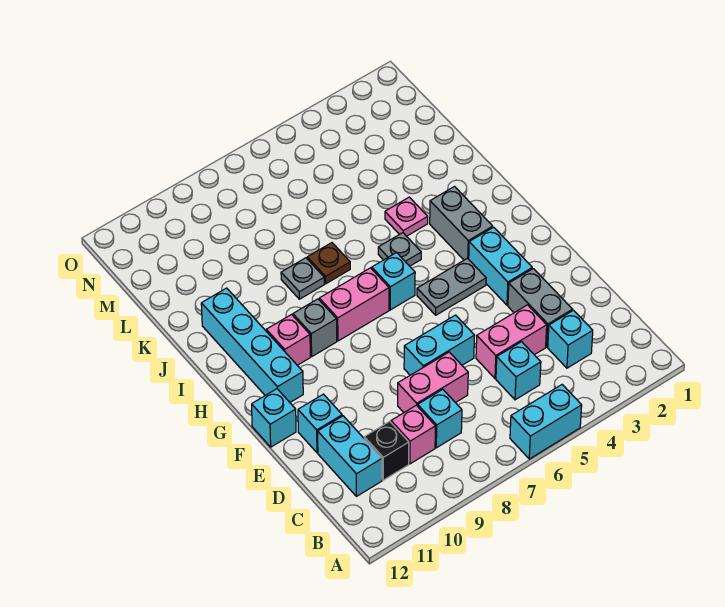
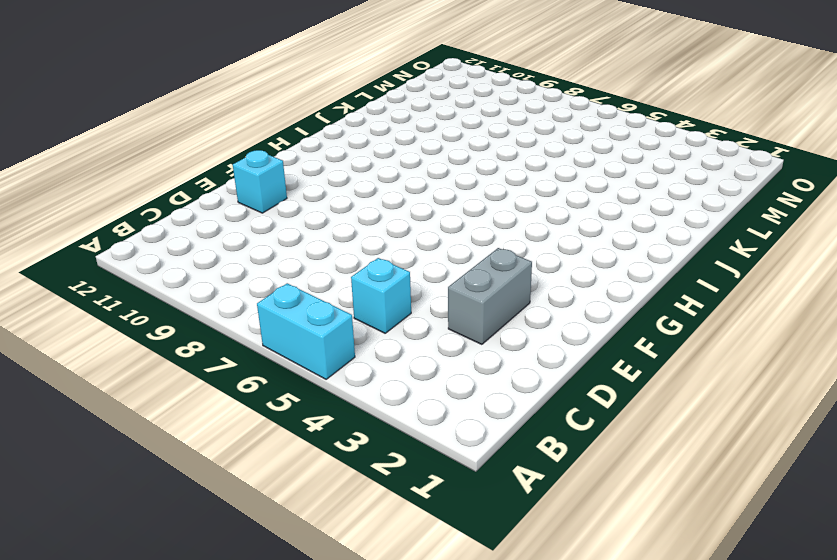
none -> cyan 1x1 brick [548,310,593,368]
none -> cyan 1x1 brick [418,389,462,448]
none -> pink 1x1 brick [391,405,435,464]

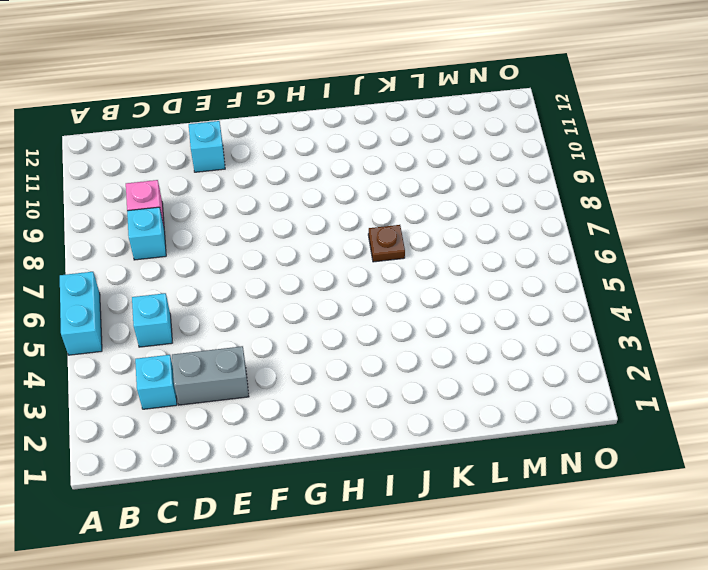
none -> black 1x1 brick [364,421,409,480]
none -> cyan 1x2 brick [318,416,382,496]
none -> pink 1x2 brick [476,305,547,378]

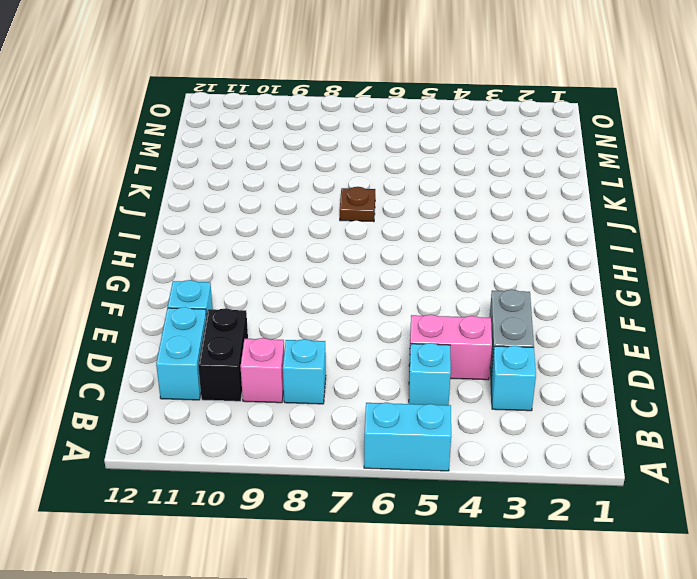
black 1x2 brick [198,308,248,401] -> black 1x1 brick [364,421,409,480]
none -> pink 1x2 brick [398,352,468,412]
none -> cyan 1x2 brick [404,315,475,375]
none -> cyan 1x2 brick [469,227,532,305]

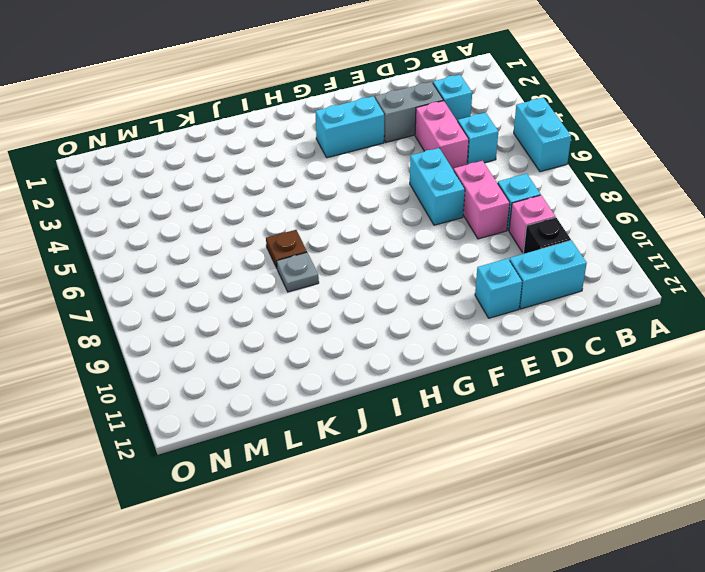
none -> cyan 1x1 brick [252,389,296,447]
none -> grey 1x2 plate [417,258,486,315]
none -> cyan 1x4 brick [201,288,303,402]

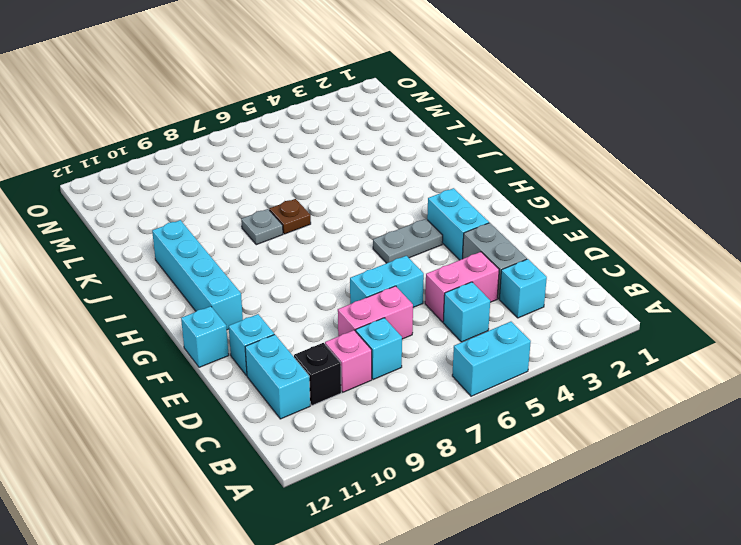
none -> grey 1x2 brick [430,187,493,260]
none -> cyan 1x1 brick [372,252,415,310]
none -> pink 1x2 brick [319,268,389,341]

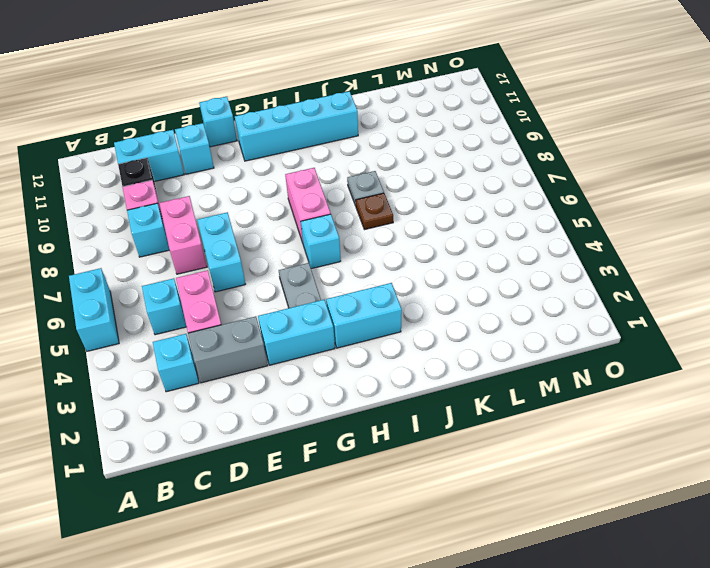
cyan 1x2 brick [326,283,402,348] -> grey 1x2 brick [430,187,493,260]
none -> grey 1x1 brick [293,299,337,356]
none -> pink 1x1 brick [266,315,310,365]
none -> grey 1x1 plate [378,233,421,266]

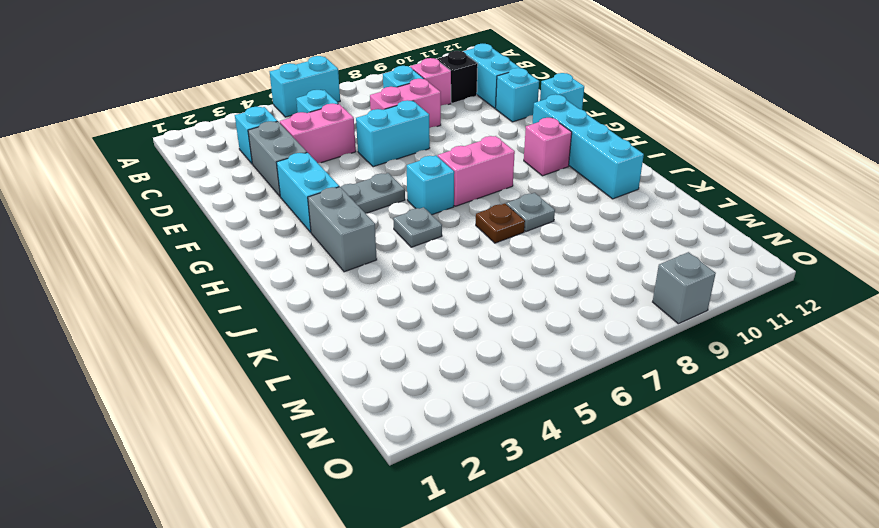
grey 1x1 brick [653,252,716,324] -> grey 1x1 brick moved to [293,299,337,356]
none -> pink 1x1 plate [385,197,428,236]

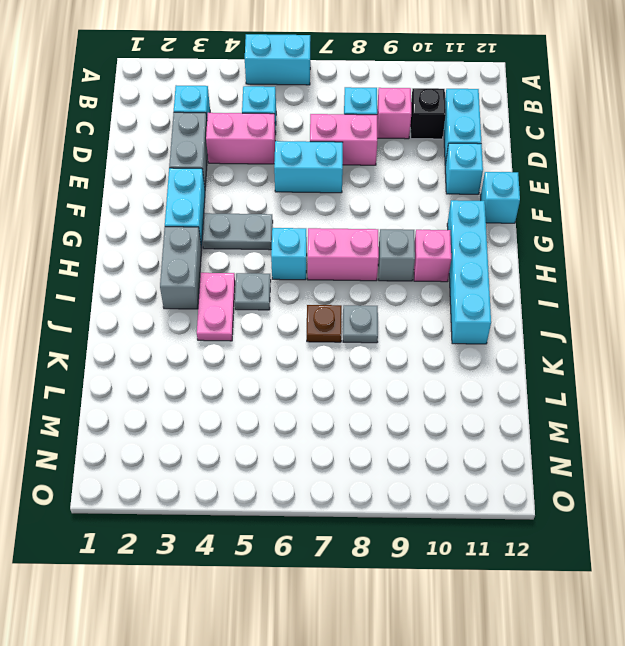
pink 1x2 plate [197,273,235,341] -> pink 1x1 plate [385,197,428,236]

